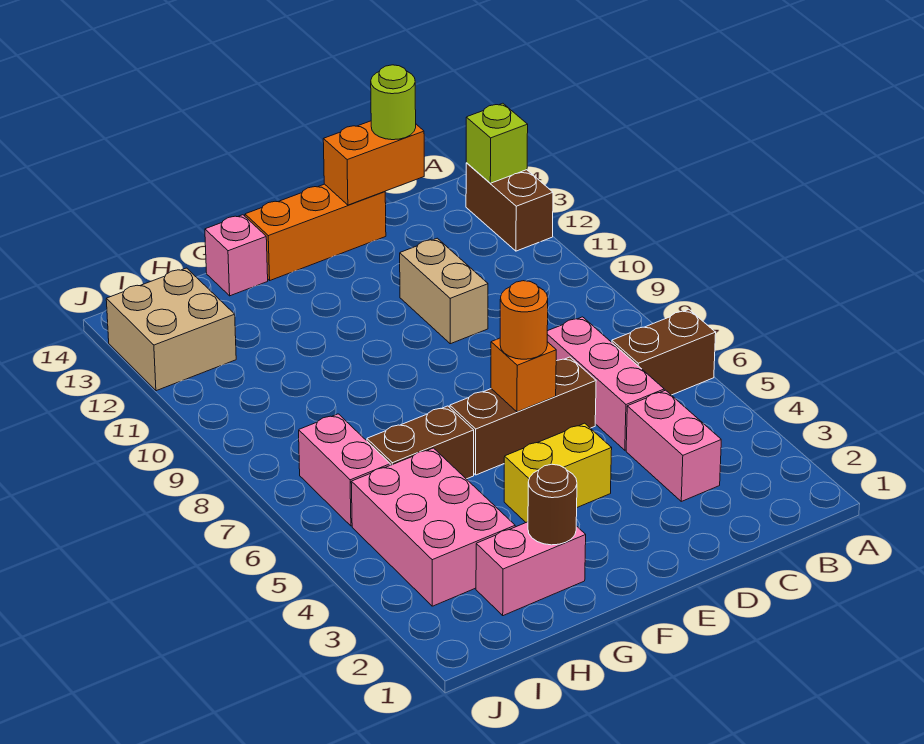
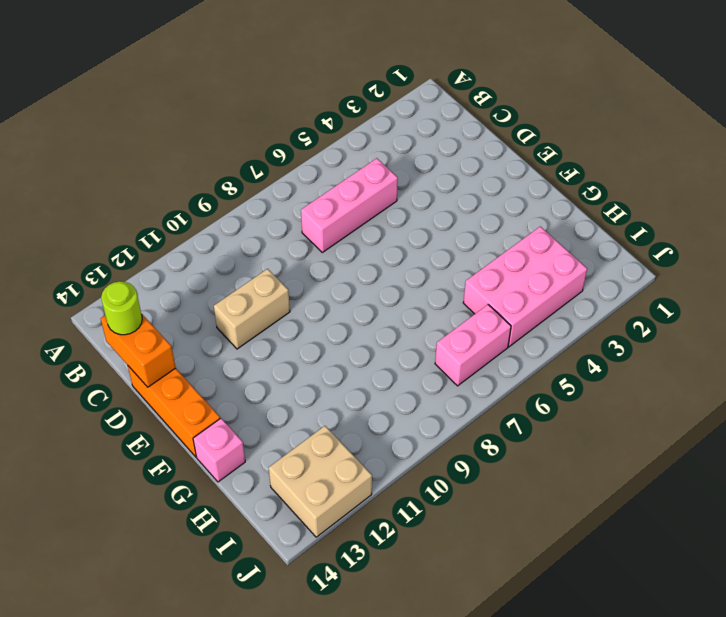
none -> brown 1x2 brick [612,309,716,395]
none -> brown 1x2 brick [466,163,553,251]
none -> pink 1x2 brick [626,390,721,501]

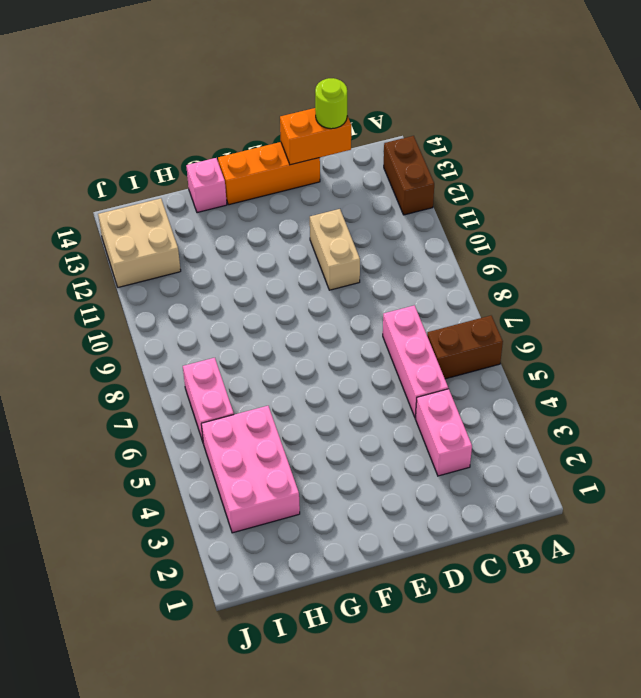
none -> brown 1x3 brick [450,357,596,475]
none -> yellow 1x2 brick [504,423,612,522]
none -> pink 1x2 brick [476,522,586,616]

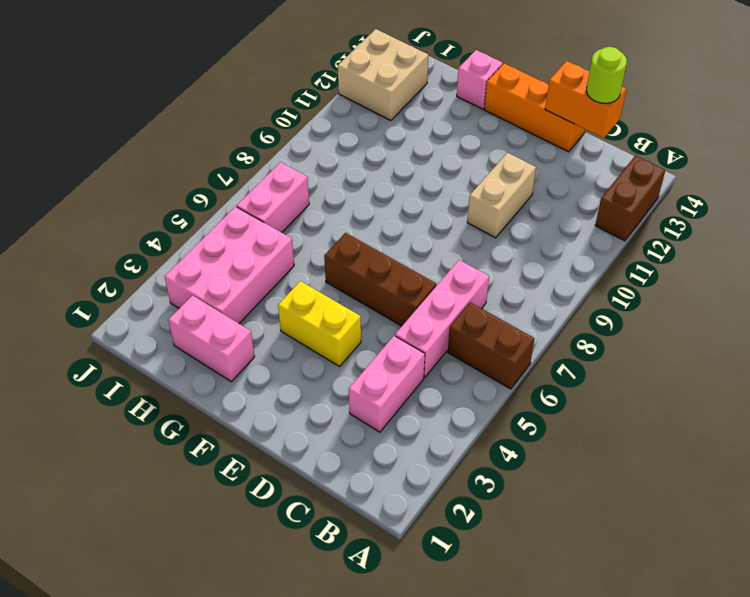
none -> brown 1x2 brick [367,406,474,479]
none -> lime 1x1 brick [466,103,528,183]
none -> orange 1x1 brick [491,338,556,412]

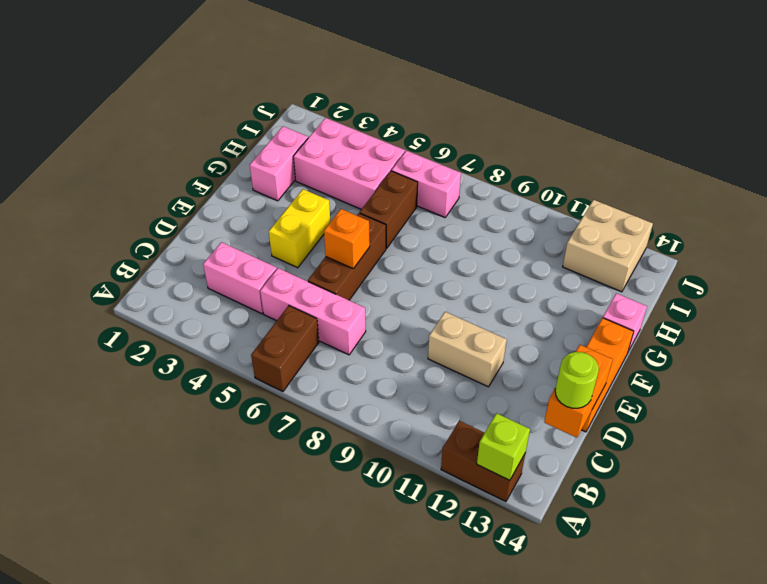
none -> brown 1x1 round brick [528,464,577,545]
none -> orange 1x1 round brick [500,281,548,359]

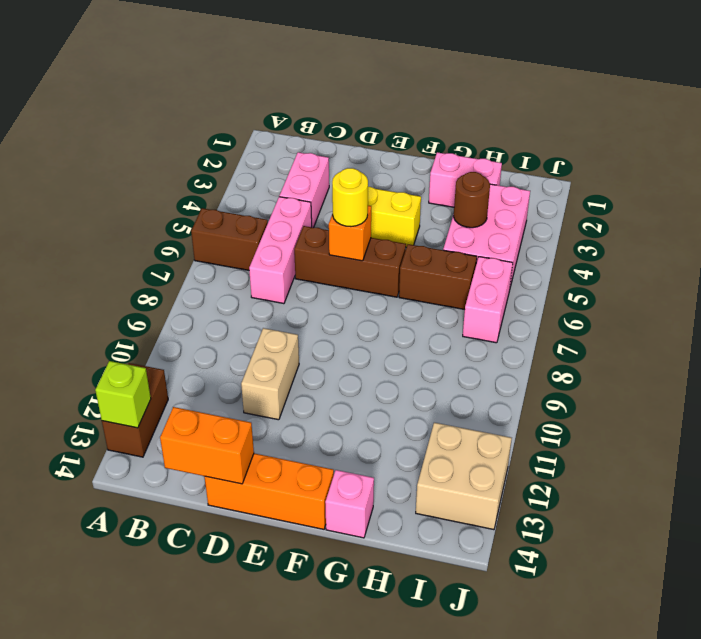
yellow 1x1 round brick [332,168,368,227] -> orange 1x1 round brick [500,281,548,359]
brown 1x1 round brick [454,172,490,228] -> brown 1x1 round brick moved to [528,464,577,545]
none -> lime 1x1 round brick [371,65,416,140]

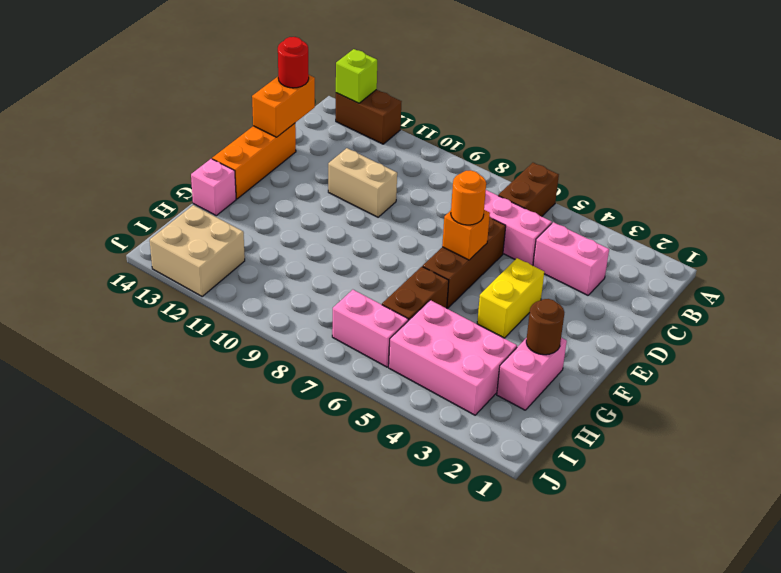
red 1x1 round brick [278,37,309,88] -> lime 1x1 round brick [371,65,416,140]

